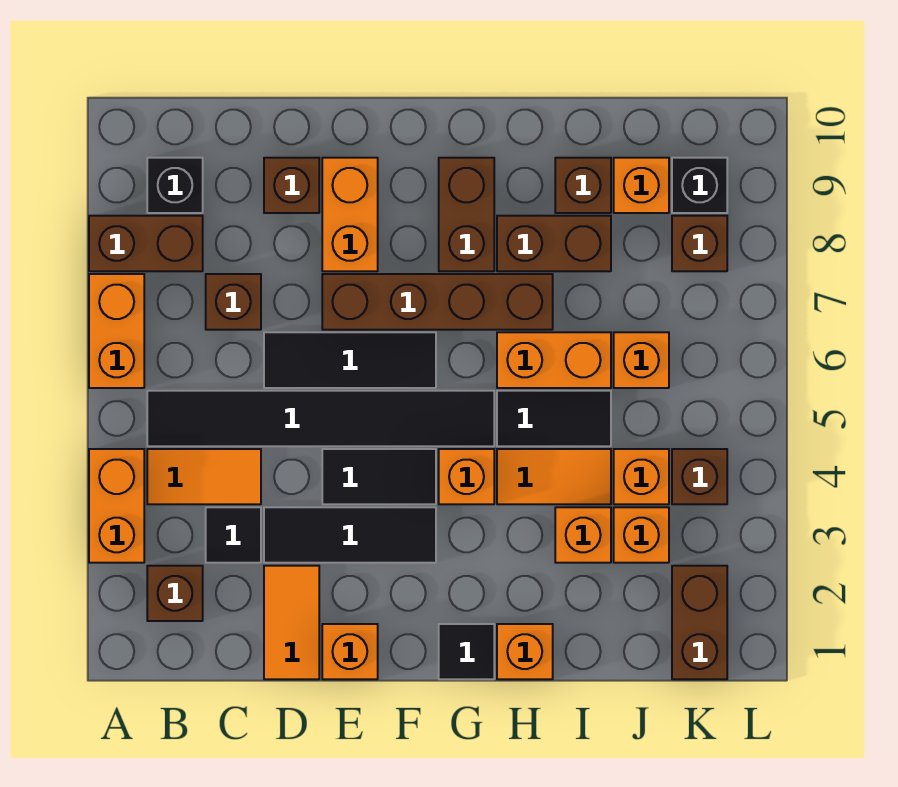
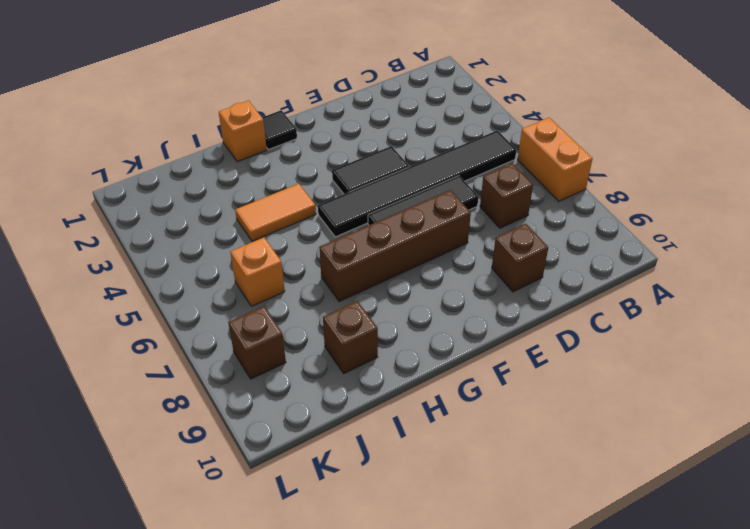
none -> orange 1x2 brick [89,449,144,563]
none -> brown 1x2 brick [89,216,203,271]
none -> brown 1x1 brick [147,566,203,621]
none -> orange 1x2 tile [147,449,261,504]

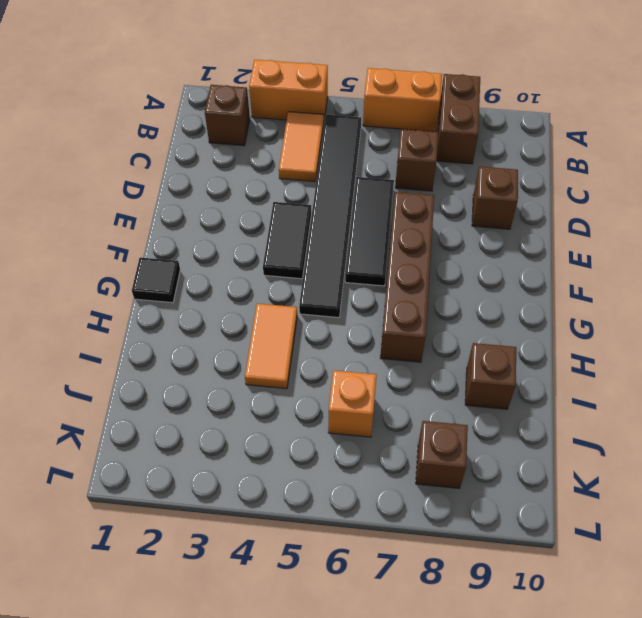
none -> black 1x1 brick [147,158,203,213]
none -> black 1x1 tile [206,507,261,563]
none -> orange 1x2 tile [264,566,319,679]
none -> black 1x3 tile [264,507,436,563]

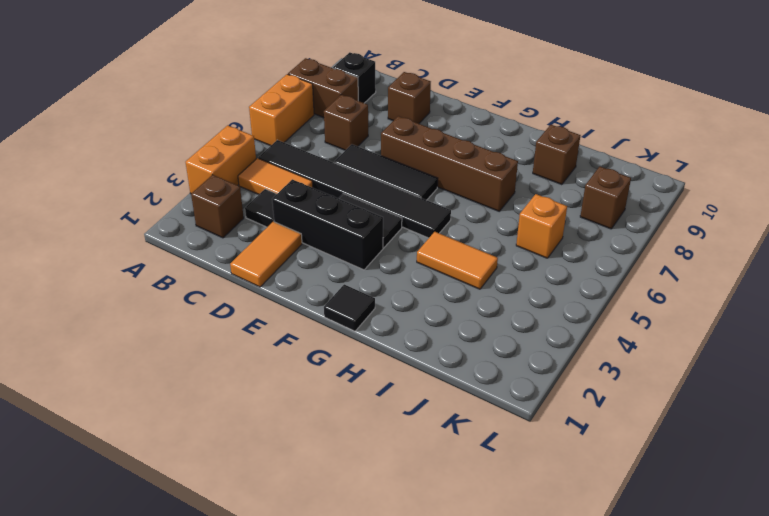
black 1x3 brick [272,179,383,270] -> black 1x3 tile [264,507,436,563]
none -> orange 1x1 brick [322,624,378,679]
none -> orange 1x2 brick [322,158,378,271]
none -> orange 1x1 brick [439,449,494,504]
none -> brown 1x2 brick [439,158,494,271]

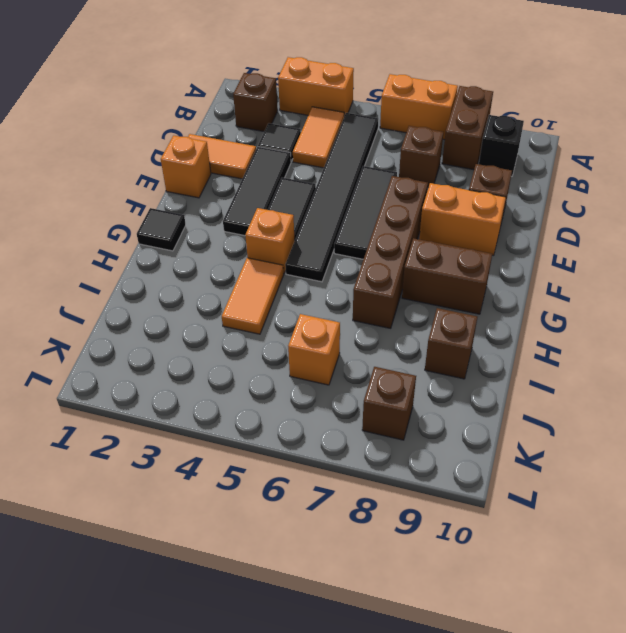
none -> orange 1x1 brick [497,624,553,679]
none -> black 1x2 tile [497,391,611,446]
none -> orange 1x2 brick [497,332,611,388]
none -> brown 1x2 brick [497,216,611,271]

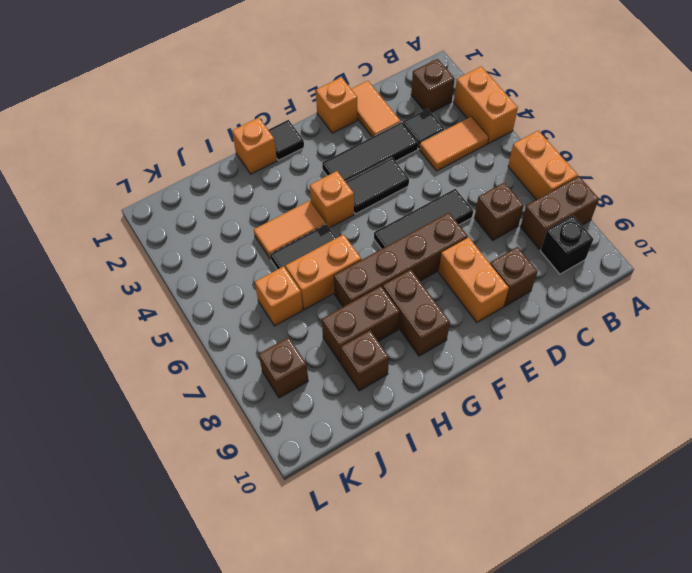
none -> black 1x6 tile [147,391,494,446]
none -> orange 1x1 brick [555,507,611,563]
none -> orange 1x1 brick [614,507,669,563]
none -> orange 1x1 brick [614,449,669,504]

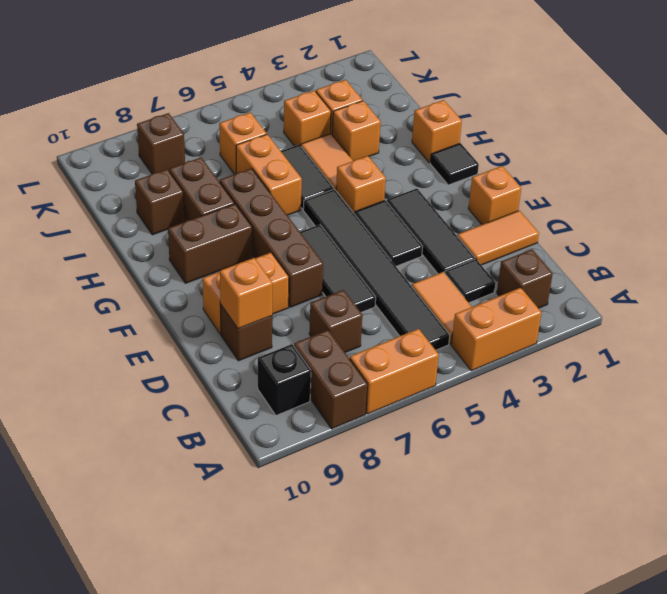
orange 1x1 brick [220,258,272,329] -> orange 1x1 brick moved to [614,158,669,213]
none -> brown 1x2 brick [672,566,727,679]
none -> brown 1x1 brick [672,449,727,504]
none -> black 1x1 brick [672,158,727,213]

